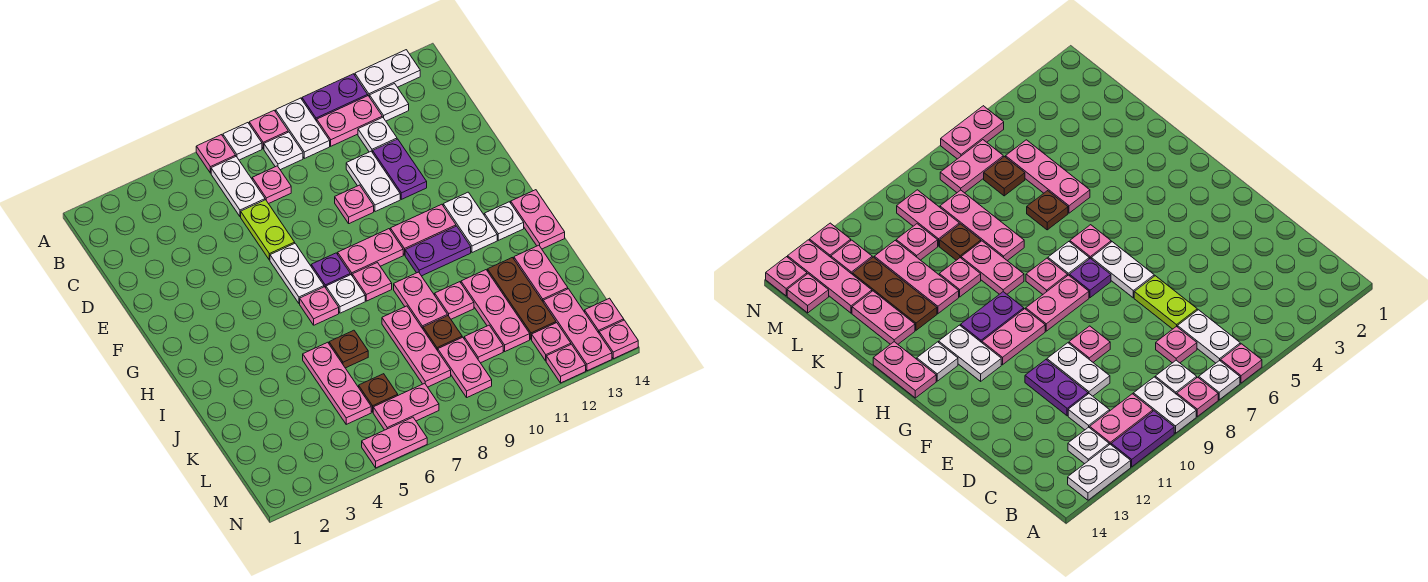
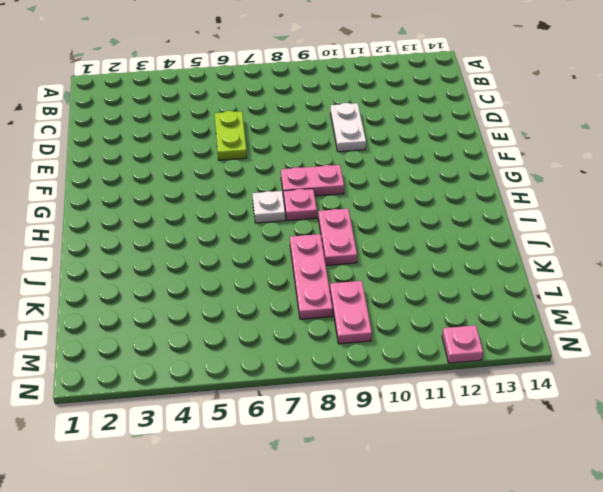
none -> pink 1x1 plate [196,135,236,173]
none -> white 1x1 plate [223,123,262,160]
none -> pink 1x1 plate [249,111,288,149]
none -> white 1x2 plate [276,98,330,158]

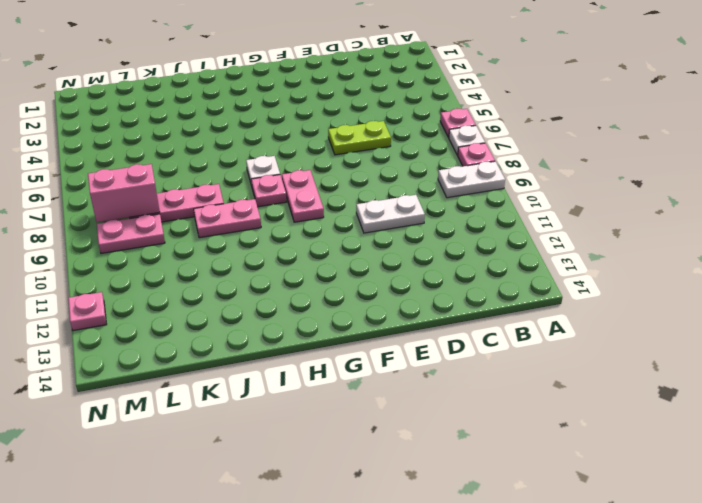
pink 1x2 brick [88,164,160,222] -> none
none -> purple 1x2 plate [302,74,368,121]
none -> white 1x2 plate [355,50,420,97]
none -> white 1x2 plate [211,157,265,217]
none -> white 1x1 plate [264,132,303,170]

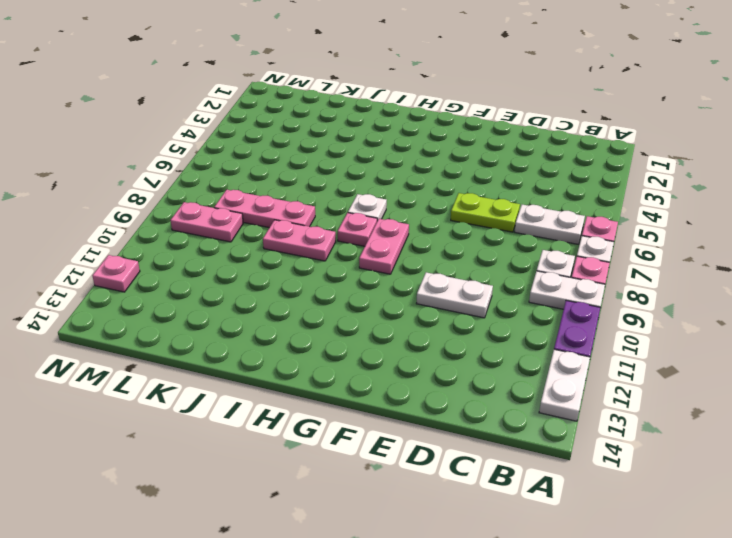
none -> pink 1x2 plate [317,96,382,146]
none -> white 1x1 plate [370,84,409,121]
none -> pink 1x1 plate [252,166,291,204]
none -> white 1x1 plate [358,117,397,153]

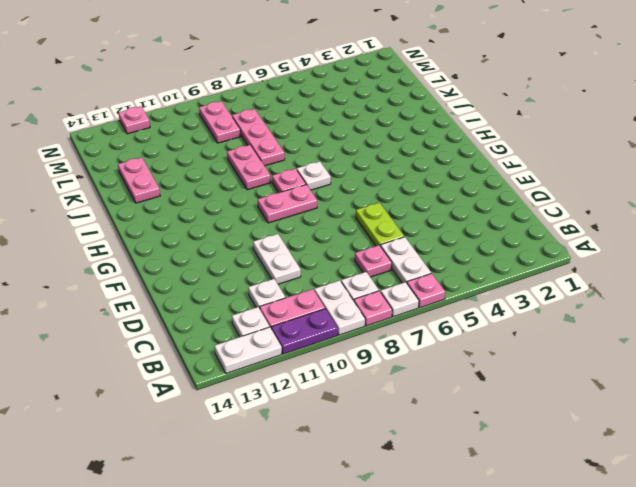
none -> purple 1x2 plate [373,139,427,199]
none -> pink 1x1 plate [335,185,374,224]
none -> white 1x2 plate [270,244,324,304]
none -> purple 1x1 plate [311,253,350,288]

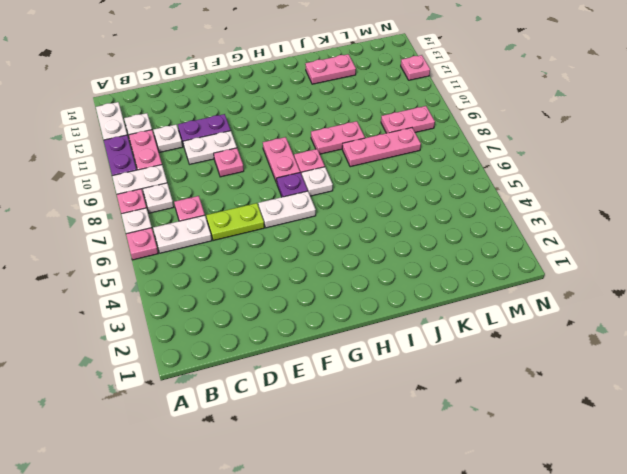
none -> pink 1x2 plate [390,204,456,255]
none -> white 1x2 plate [443,192,497,253]
none -> pink 1x1 plate [300,287,339,325]
none -> purple 1x2 plate [405,226,471,276]

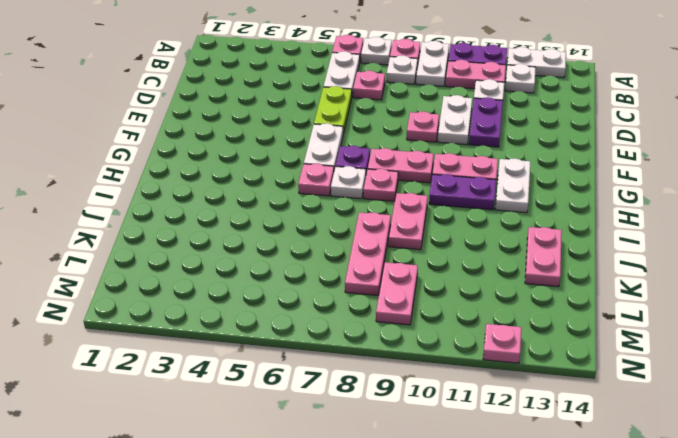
none -> white 1x1 plate [484,202,524,240]
none -> pink 1x2 plate [511,190,565,249]
none -> pink 1x3 plate [303,342,371,424]
none -> brown 1x1 plate [329,330,368,368]

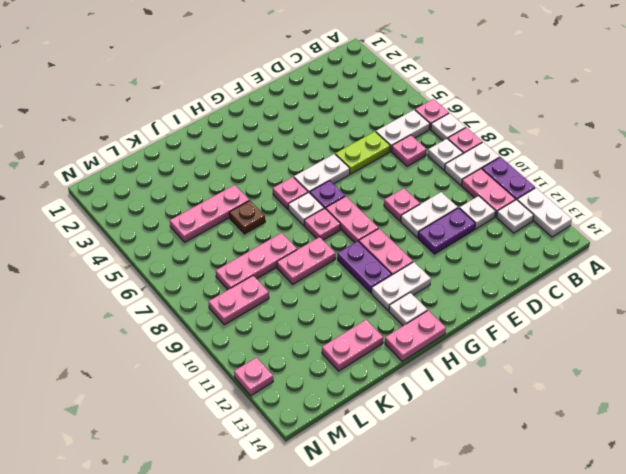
none -> pink 1x1 plate [435,282,474,319]
none -> pink 1x3 plate [461,270,530,351]
none -> brown 1x3 plate [488,258,556,339]
none -> brown 1x1 plate [423,316,462,351]

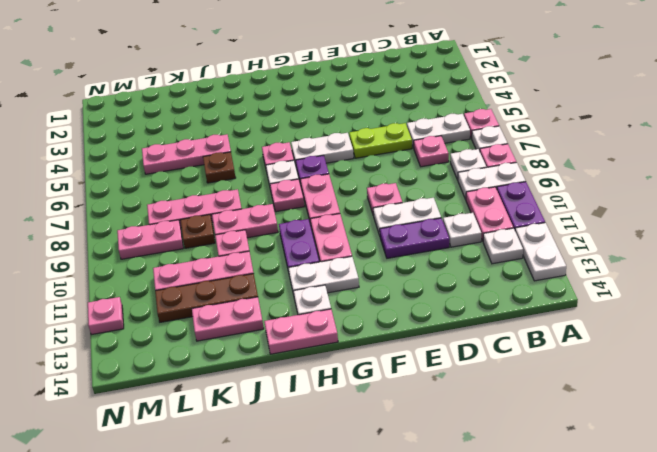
none -> brown 1x1 plate [359,374,398,412]
none -> pink 1x1 plate [464,325,503,363]
none -> pink 1x3 plate [543,289,612,371]
none -> pink 1x2 plate [373,383,439,430]

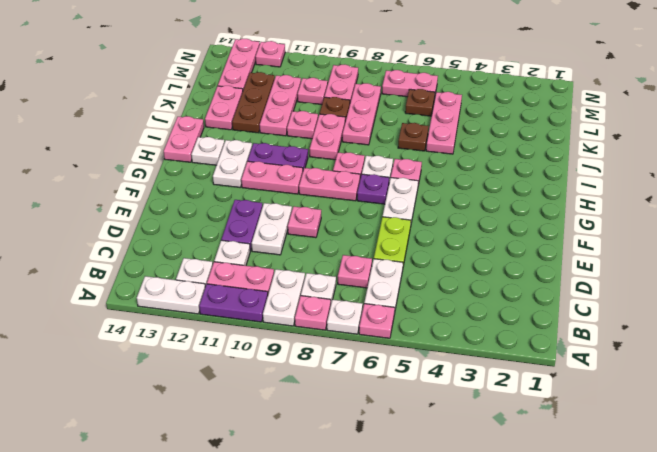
none -> pink 1x1 plate [532,323,571,361]
none -> pink 1x1 plate [585,298,624,333]
none -> pink 1x2 plate [362,417,427,468]
none -> pink 1x1 plate [599,320,638,359]

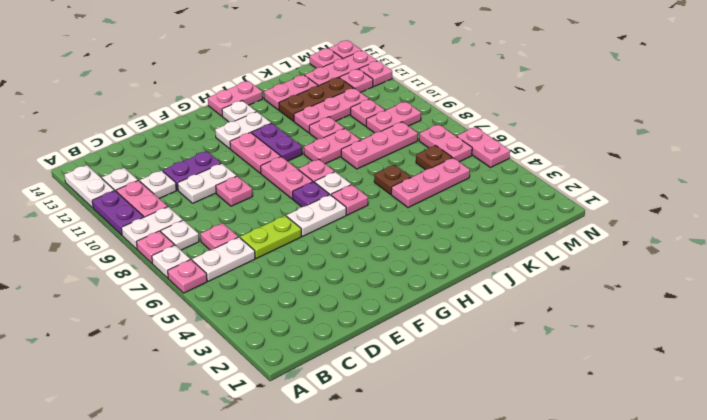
none -> brown 1x1 plate [423,316,462,351]

